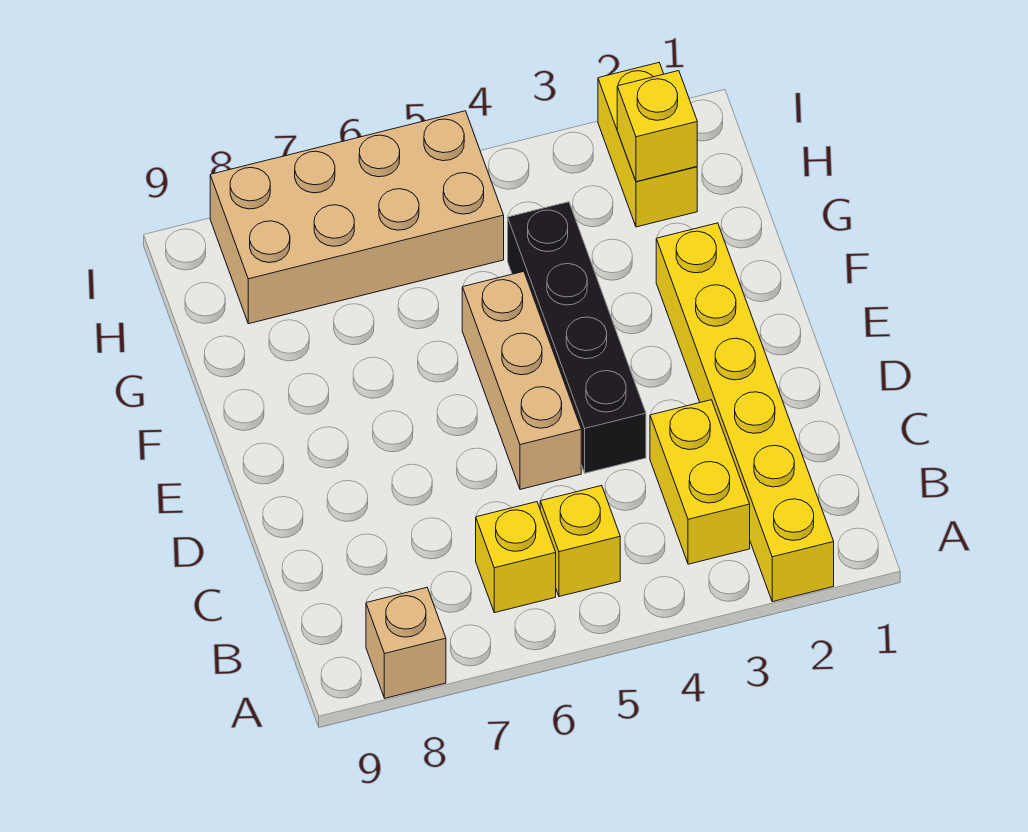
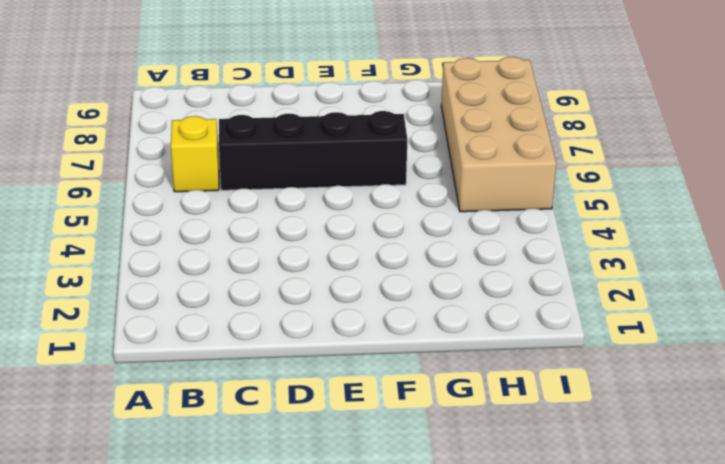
black 1x4 brick [219,111,407,190] -> black 1x4 brick moved to [508,202,646,473]
none -> yellow 1x6 brick [656,223,834,602]
none -> tan 1x1 brick [366,588,446,698]

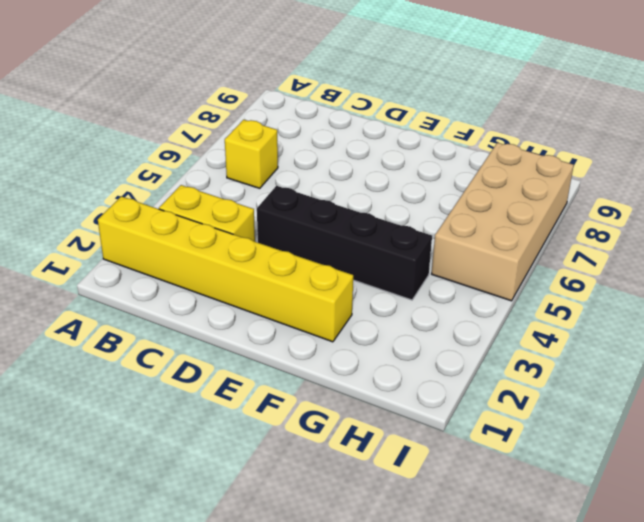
none -> tan 1x1 brick [366,588,446,698]
none -> yellow 1x1 brick [540,486,620,596]

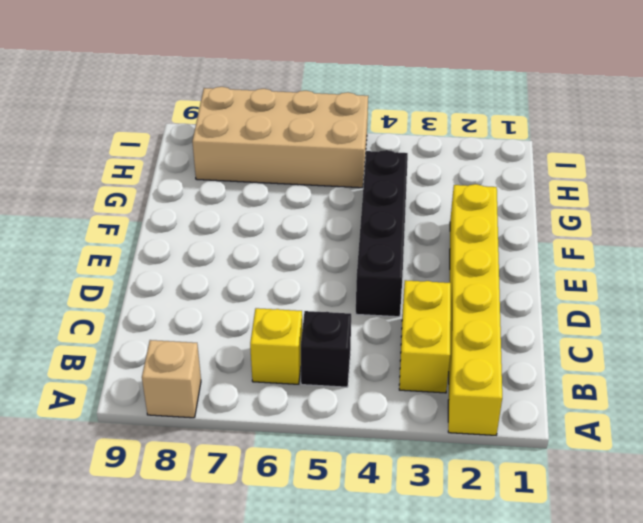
black 1x1 brick [301,311,351,387] -> yellow 1x1 brick [540,486,620,596]
none -> tan 1x3 brick [462,271,581,489]
none -> yellow 1x2 brick [598,63,697,227]

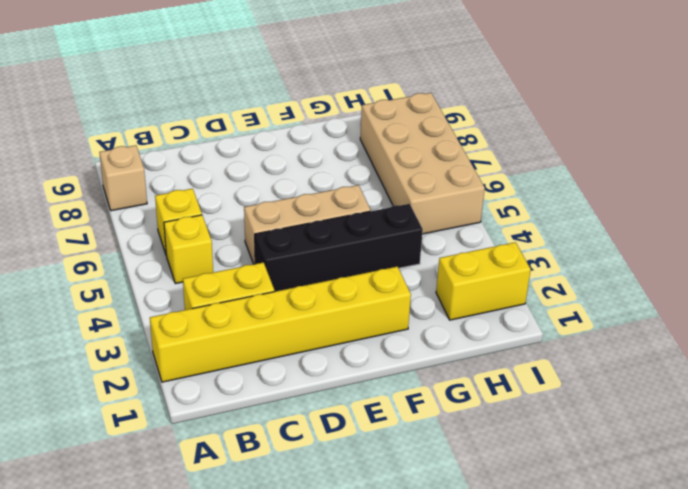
none -> yellow 1x1 brick [617,71,697,182]

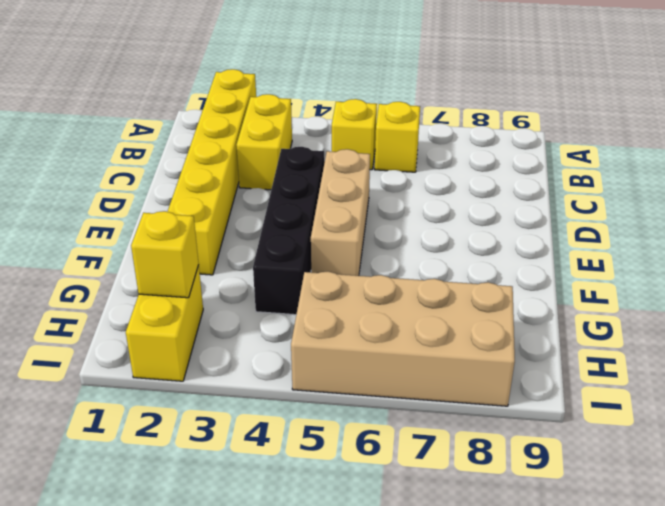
none -> tan 1x1 brick [366,588,446,698]

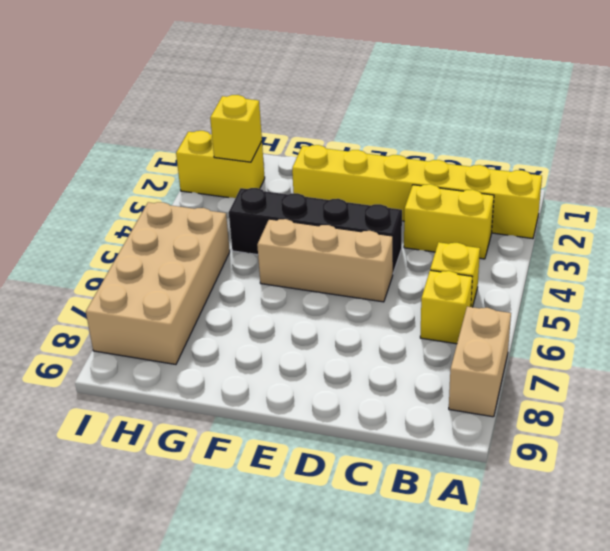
tan 1x2 brick [449,307,511,417] -> tan 1x1 brick [366,588,446,698]

